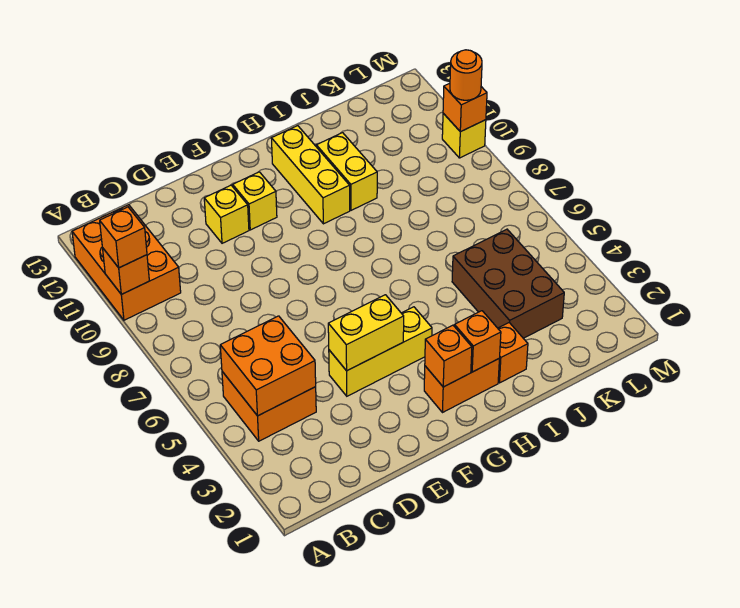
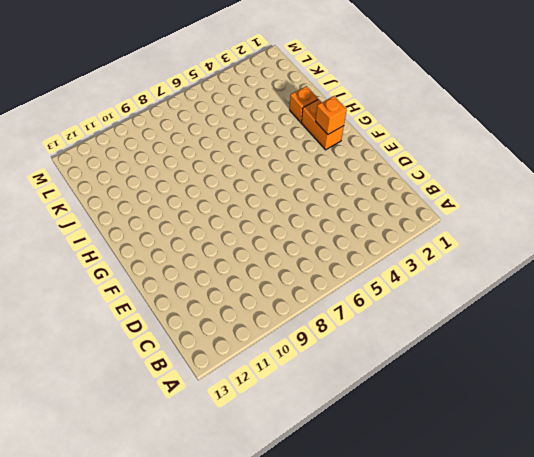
none -> orange 2x3 brick [72,205,181,320]
none -> orange 2x2 brick [222,372,316,441]
none -> yellow 1x3 brick [329,307,432,396]

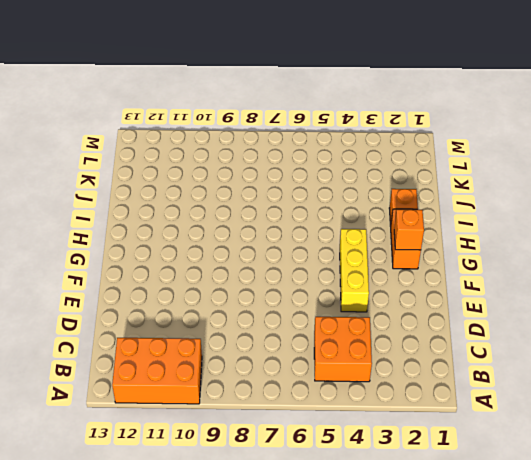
none -> yellow 1x1 brick [204,185,249,243]
none -> yellow 1x1 brick [233,172,277,230]
none -> yellow 1x3 brick [271,126,350,224]

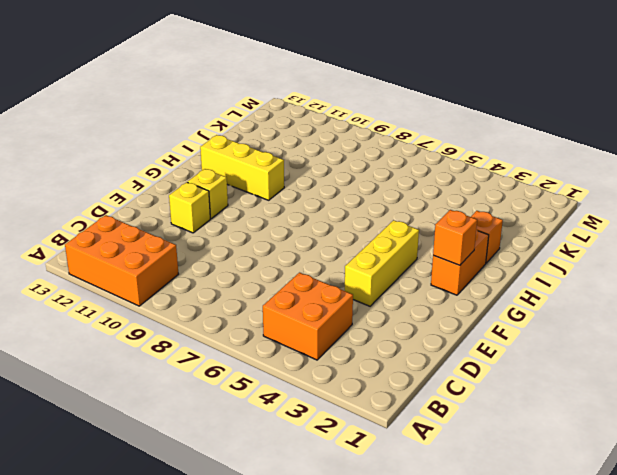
none -> yellow 1x2 brick [316,133,377,210]
none -> brown 2x3 brick [452,229,564,338]
none -> yellow 1x1 brick [442,113,486,158]

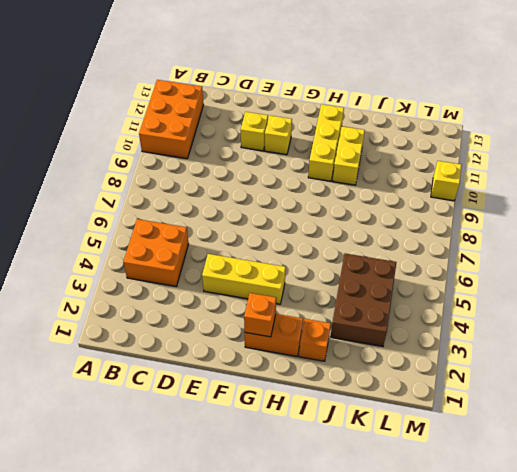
none -> orange 1x1 brick [103,249,149,294]
none -> orange 2x2 brick [220,316,316,416]
none -> yellow 1x2 brick [328,295,404,371]

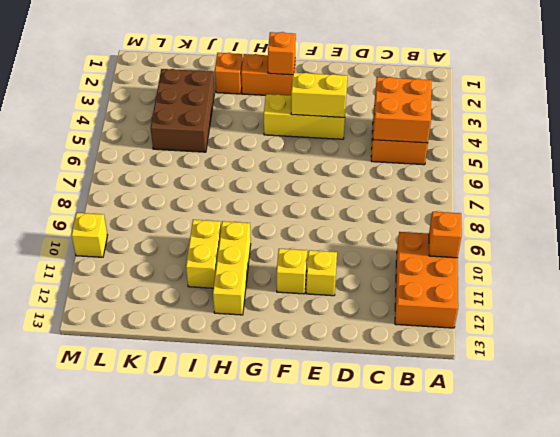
none -> orange 1x1 brick [454,311,501,372]
none -> orange 1x1 brick [443,83,487,132]
none -> orange 1x1 brick [100,207,147,268]

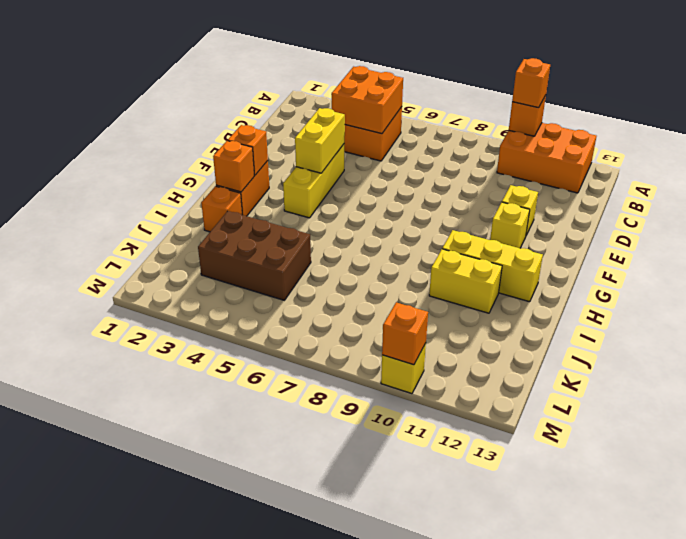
none -> orange 1x1 round brick [450,50,482,100]

